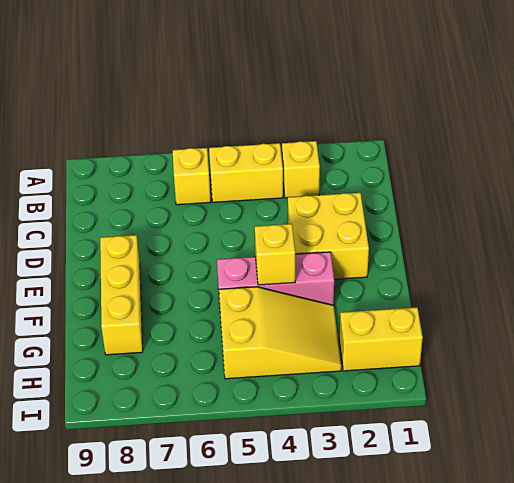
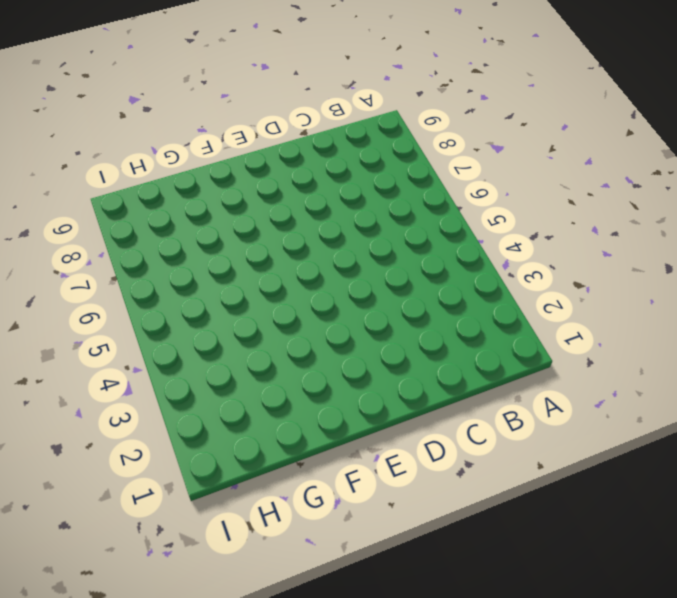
none -> yellow 1x1 brick [282,141,320,198]
none -> yellow 1x2 brick [209,143,283,202]

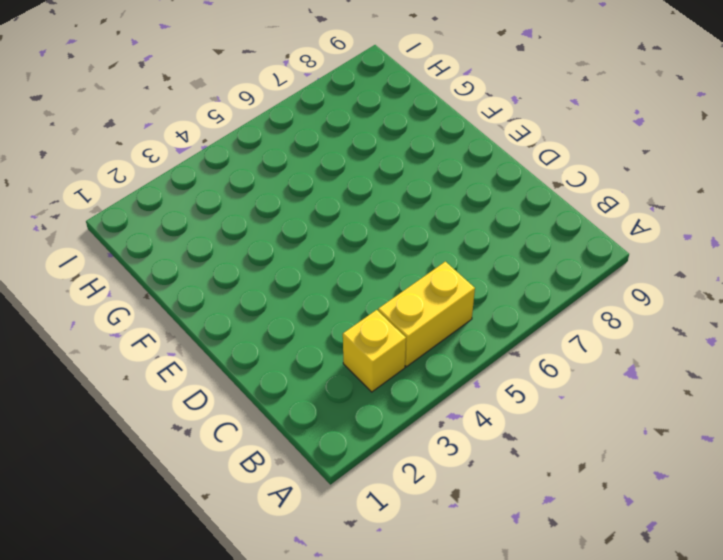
none -> yellow 1x1 brick [173,148,211,205]
none -> yellow 2x2 brick [288,193,369,279]

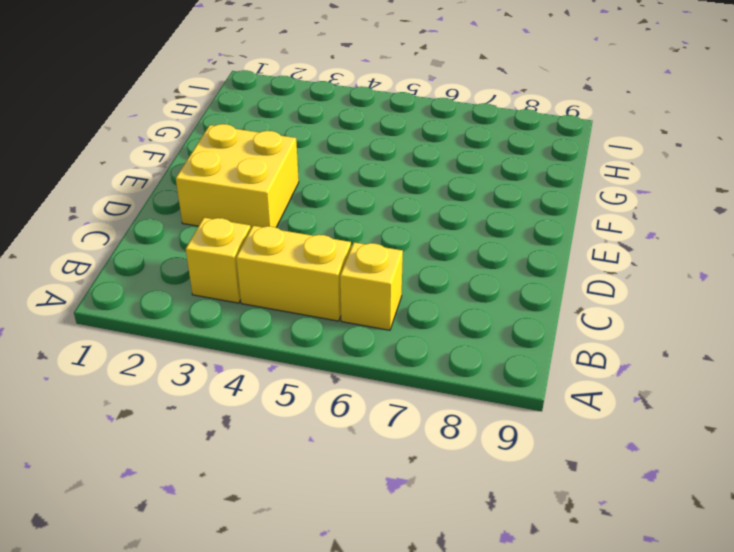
none -> yellow 1x3 brick [100,235,143,355]
none -> pink 1x3 brick [217,252,334,305]

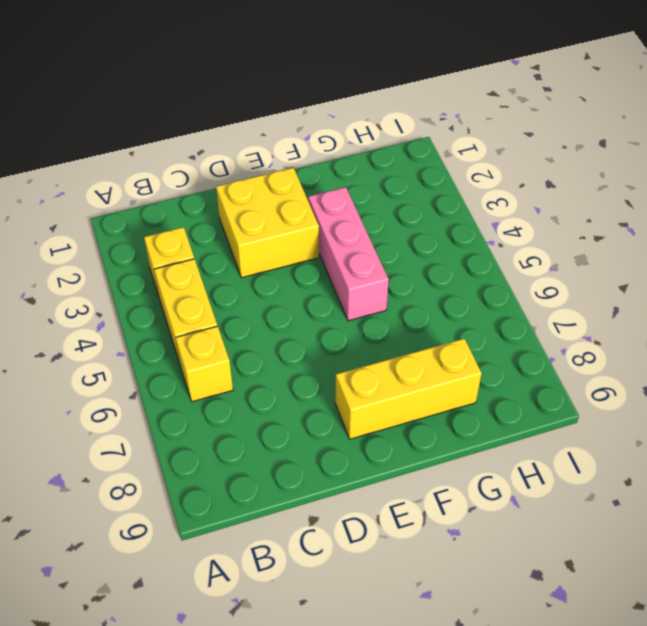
none -> yellow 2x3 slope [219,287,341,379]
none -> yellow 1x2 brick [339,307,423,371]

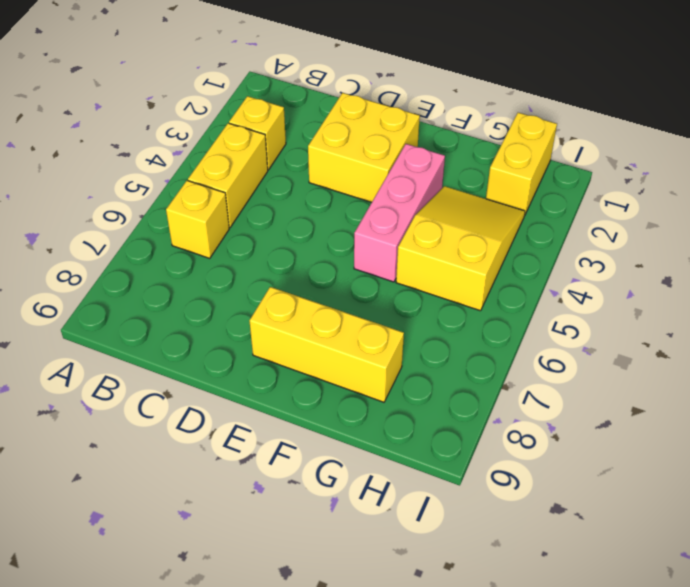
none -> yellow 1x1 brick [255,224,295,285]

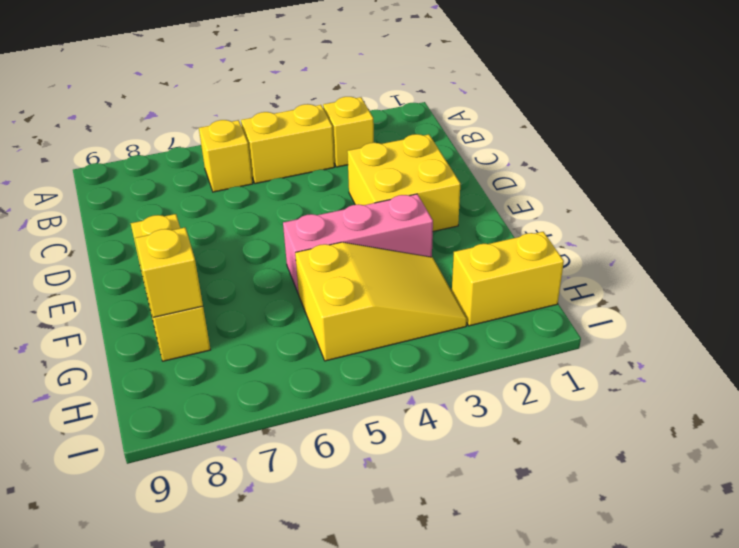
yellow 1x1 brick [135,228,203,317] -> yellow 1x1 brick moved to [255,224,295,285]

